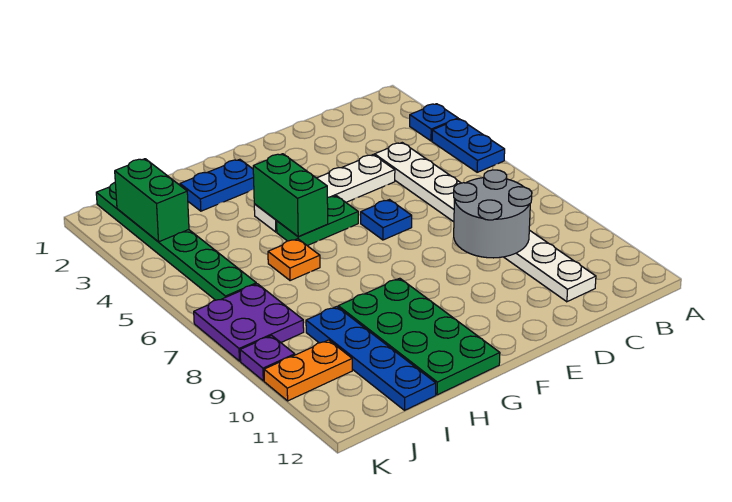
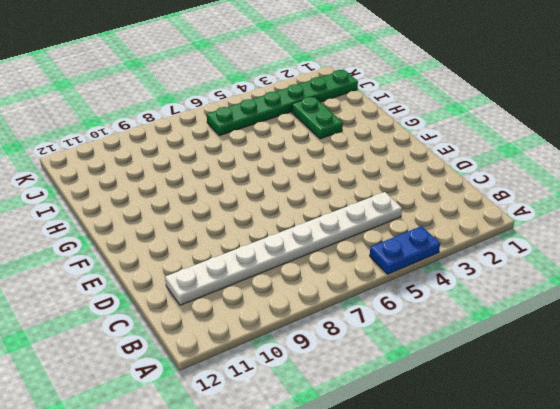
green 1x2 plate [292,97,343,139] -> green 1x2 plate moved to [277,196,358,246]
none -> blue 1x1 plate [410,104,458,141]
none -> white 1x4 plate [254,155,395,232]
none -> blue 1x1 plate [361,200,412,240]

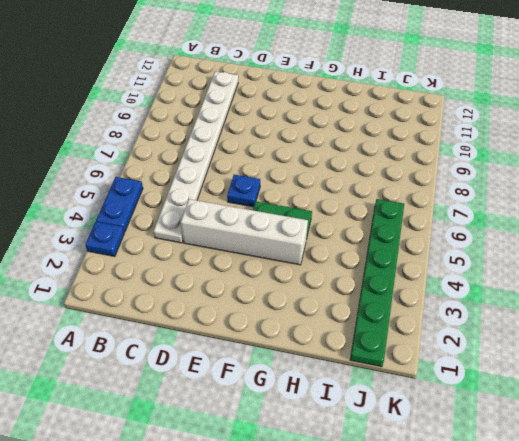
white 1x4 brick [181,199,308,265] -> white 1x4 plate [254,155,395,232]
none -> blue 1x2 plate [180,159,254,211]
none -> green 2x4 plate [338,278,500,395]
none -> orange 1x1 plate [268,239,320,281]

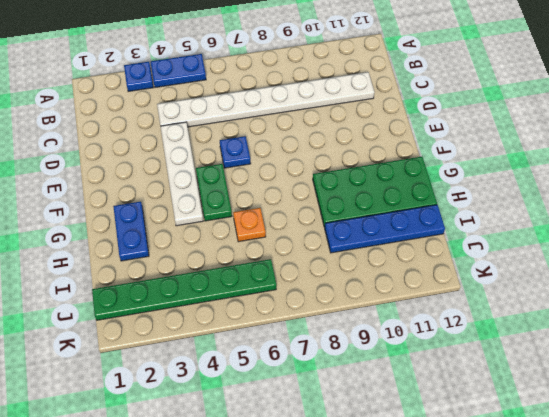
none -> purple 2x2 plate [194,284,304,361]
none -> orange 1x2 plate [264,340,352,401]
none -> purple 1x1 plate [240,336,295,381]

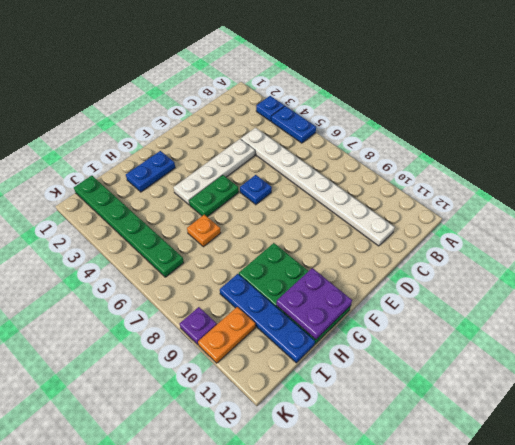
purple 2x2 plate [276,268,352,340] -> purple 2x2 plate moved to [194,284,304,361]
none -> grey 2x2 round brick [454,170,532,258]
none -> green 1x2 brick [253,154,328,236]
none -> green 1x2 brick [115,159,189,242]

